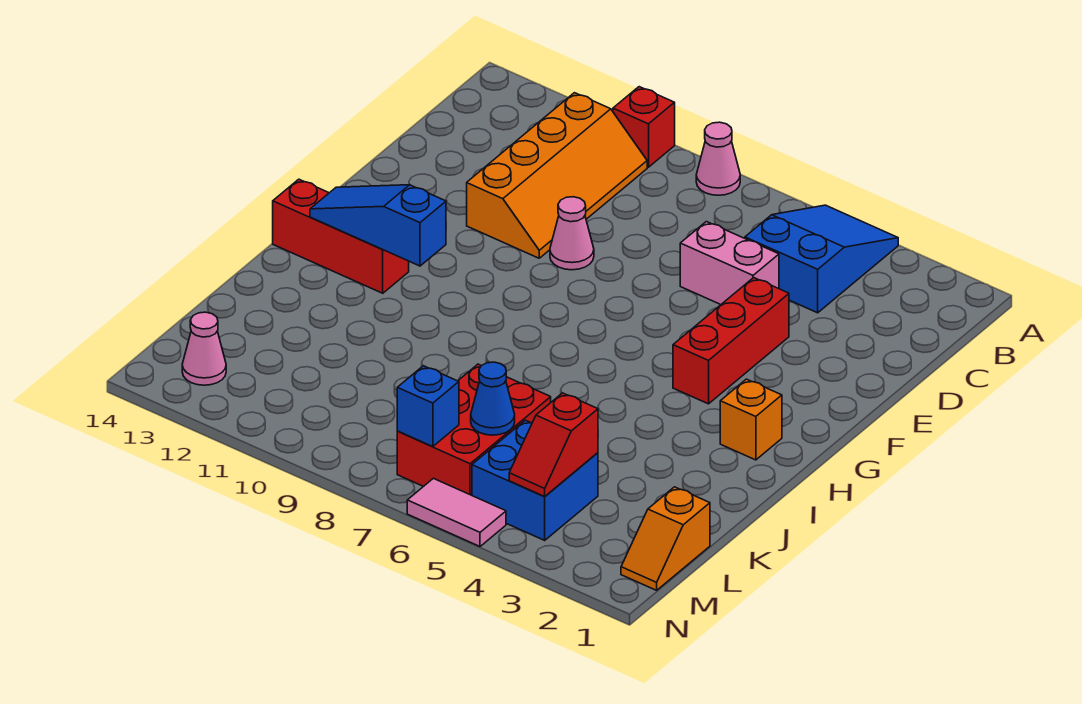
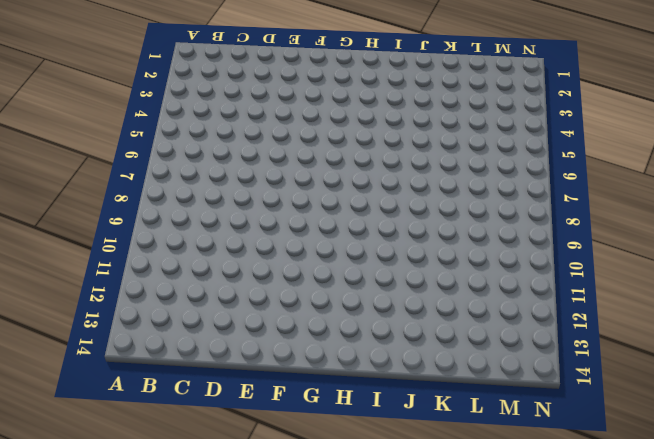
none -> blue 2x3 slope [745,205,898,313]
none -> pink 1x1 cone [696,122,740,195]
none -> red 1x1 brick [613,87,675,167]

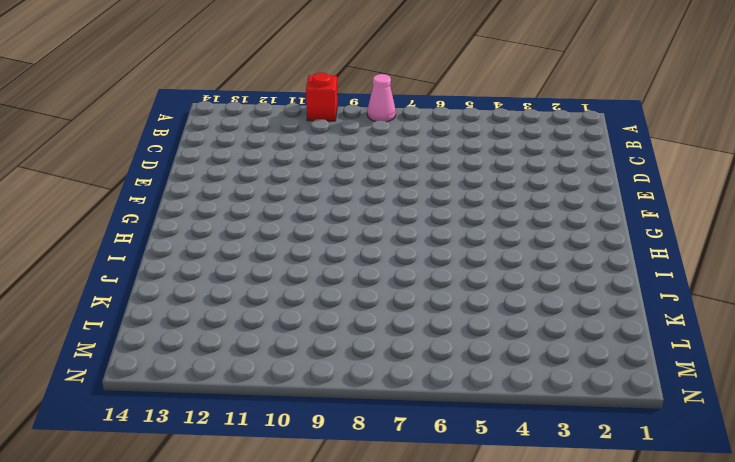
none -> blue 2x3 slope [745,205,898,313]
none -> orange 2x4 slope [467,93,647,258]
none -> pink 1x2 brick [680,222,779,305]

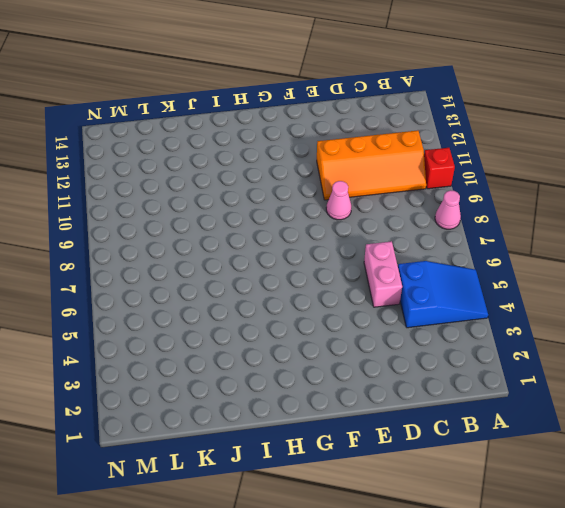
none -> red 1x3 brick [673,278,789,404]
none -> orange 1x1 brick [720,379,782,460]
none -> red 1x3 brick [273,179,409,293]

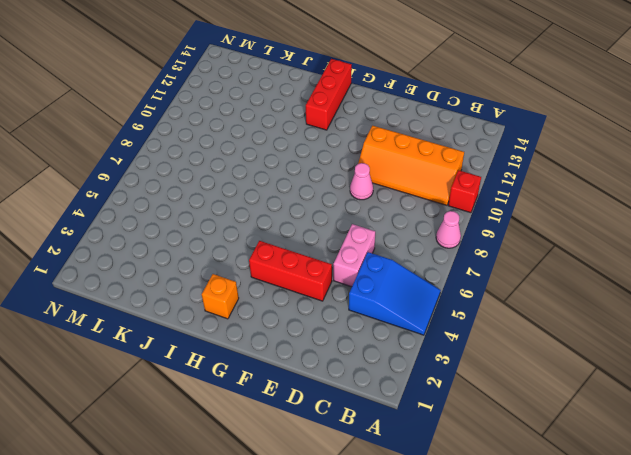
none -> red 2x3 brick [397,364,551,495]
none -> orange 1x2 slope [621,487,710,590]
none -> blue 2x2 brick [472,420,598,540]

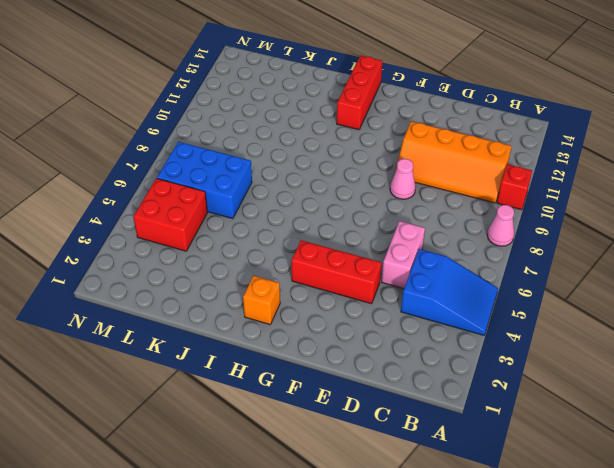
blue 2x3 brick [157,142,252,219] -> red 2x3 brick [397,364,551,495]
red 2x2 brick [133,178,208,251] -> blue 2x2 brick [472,420,598,540]
none -> orange 1x2 slope [621,487,710,590]
none -> pink 1x1 cone [182,312,226,385]
none -> pink 1x2 tile [407,478,506,546]

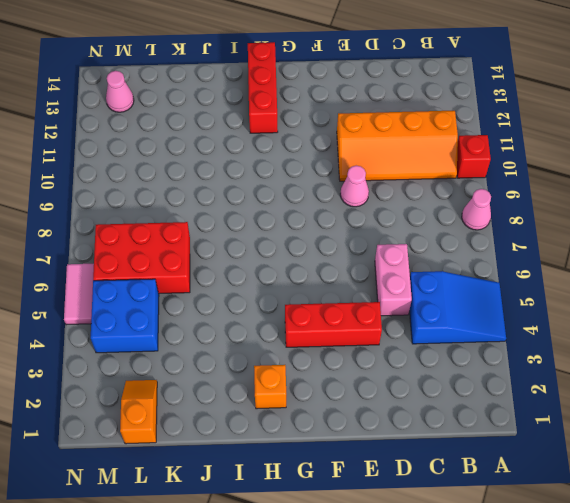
orange 1x2 slope [120,380,157,444] -> orange 1x2 slope turned to [621,487,710,590]
none -> blue 1x3 slope [310,185,446,266]
none -> red 1x2 slope [509,393,598,496]
none -> blue 1x1 cone [471,362,515,435]

